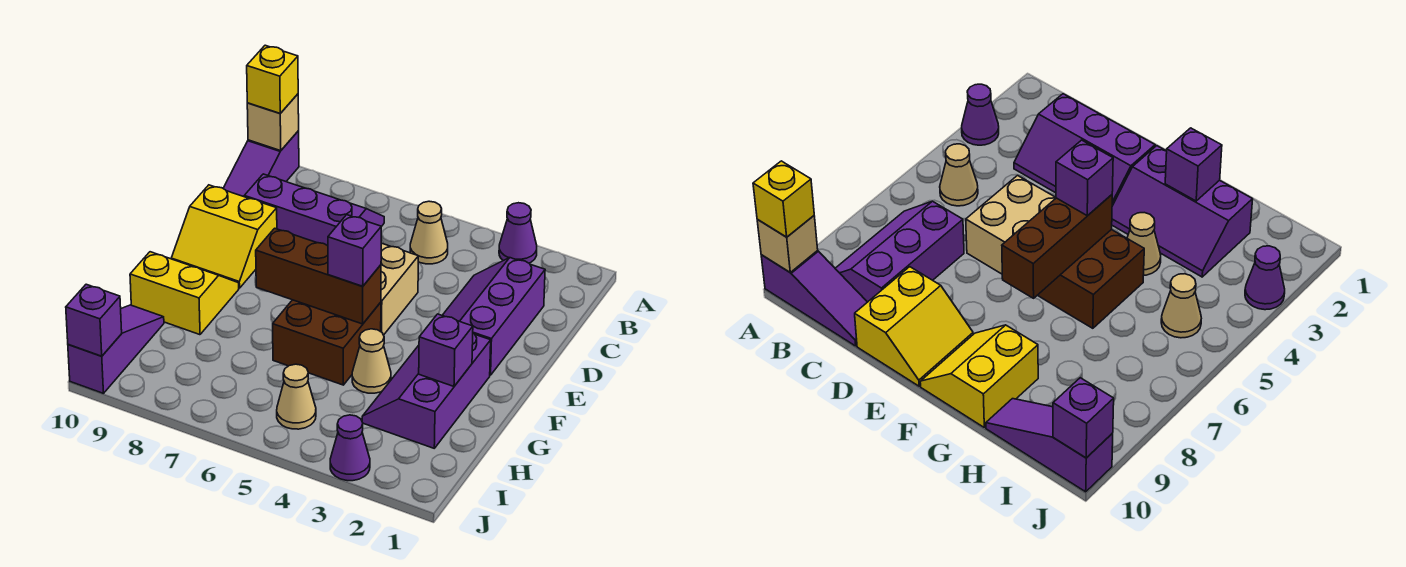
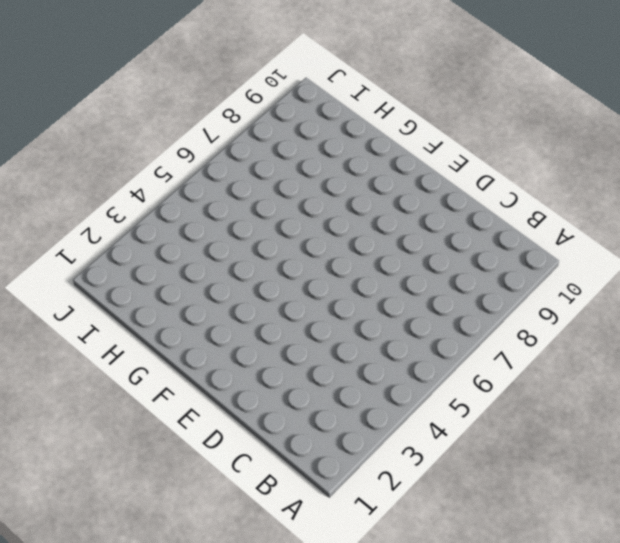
none -> purple 1x1 cone [499,203,537,263]
none -> purple 1x3 slope [223,131,299,197]
none -> tan 1x1 cone [410,201,448,264]

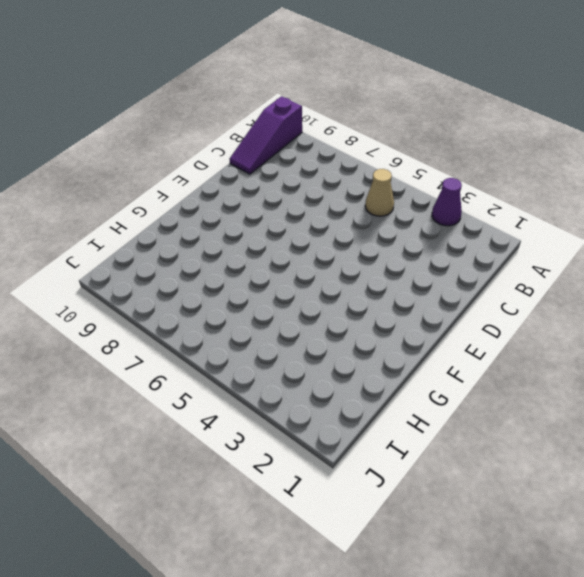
none -> purple 2x3 slope [244,174,384,246]
none -> purple 2x3 slope [442,258,545,375]
none -> tan 2x2 brick [381,243,418,335]

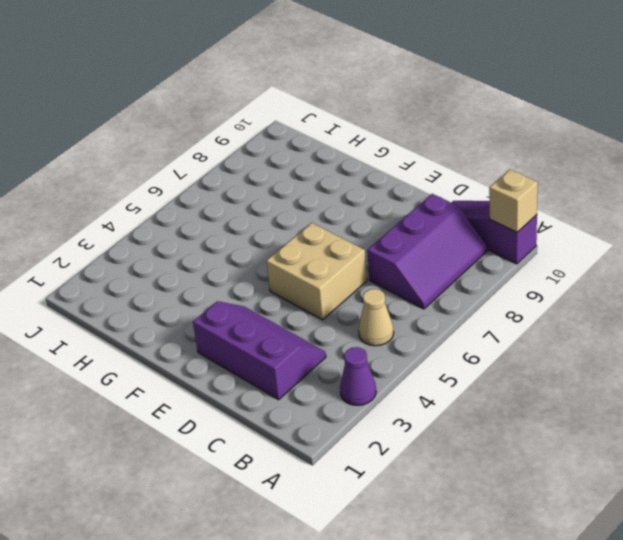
none -> yellow 2x2 slope [171,185,277,288]
none -> purple 2x3 slope [362,333,491,448]
none -> brown 2x2 brick [273,300,381,385]

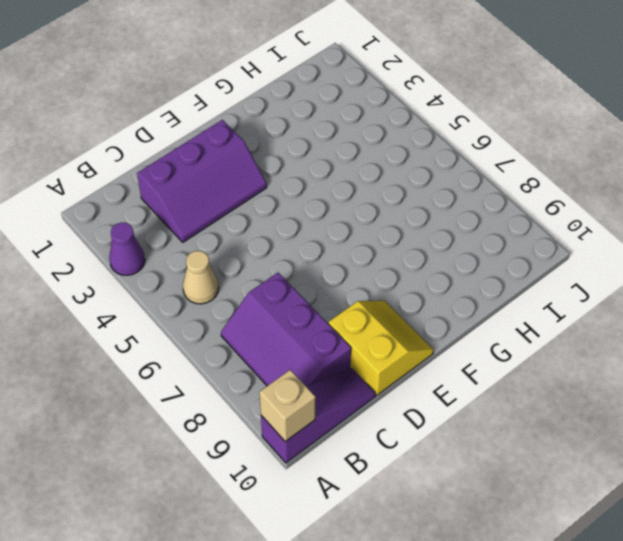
none -> tan 2x2 brick [381,243,418,335]
none -> purple 2x3 slope [362,333,491,448]
none -> brown 2x2 brick [273,300,381,385]

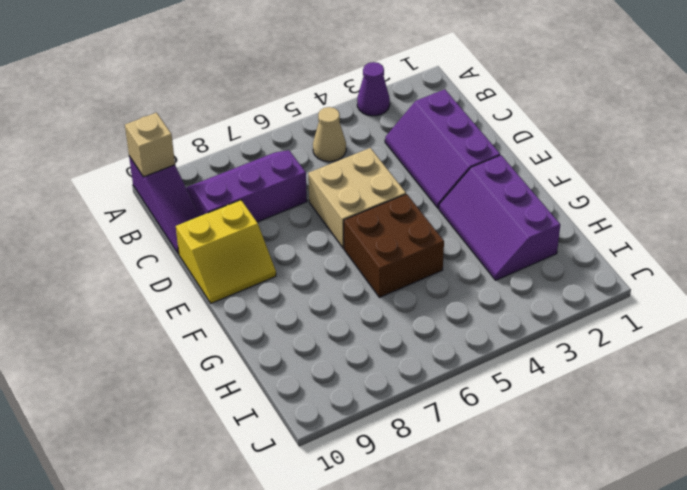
none -> yellow 2x2 slope [130,252,239,335]
none -> tan 1x1 cone [352,329,391,393]
none -> purple 1x3 slope [68,305,164,393]

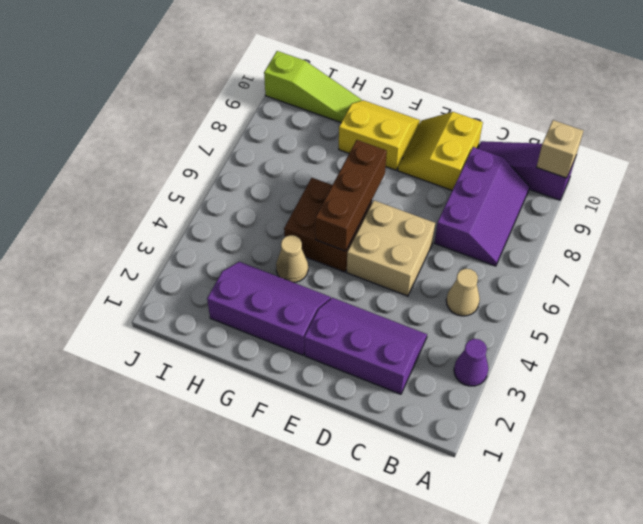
yellow 2x2 slope [339,100,420,170] -> yellow 2x2 slope turned to [130,252,239,335]
lime 1x3 slope [264,51,361,122] -> purple 1x3 slope [68,305,164,393]
none -> tan 1x1 cone [277,364,316,429]
none -> purple 1x1 cone [330,415,370,481]
none -> purple 1x1 brick [419,314,473,386]

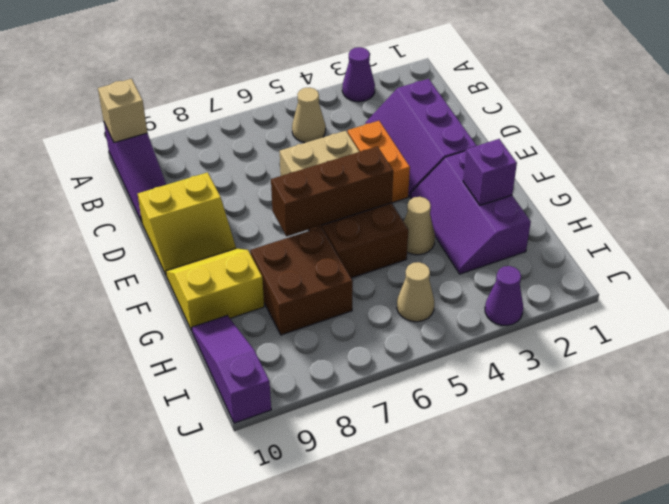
orange 1x2 brick [348,121,410,203] -> none
brown 2x2 brick [250,227,353,335] -> none
none -> purple 2x3 slope [244,174,384,246]
none -> purple 1x1 brick [66,284,122,356]
none -> yellow 1x1 brick [247,45,298,113]

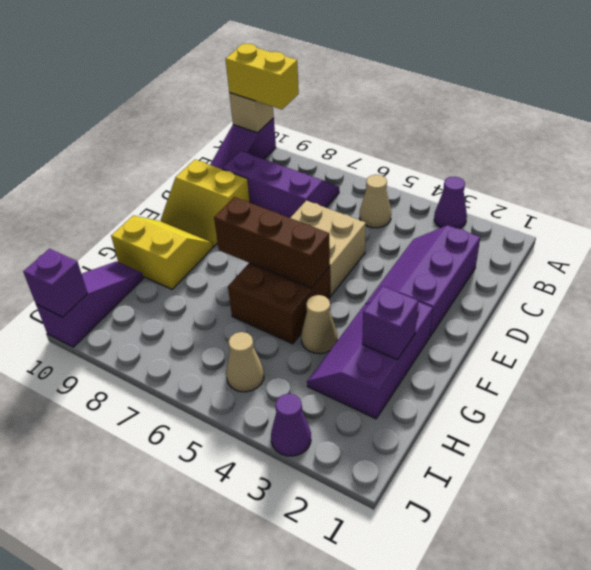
yellow 1x2 brick [226,44,299,109] -> yellow 1x1 brick [247,45,298,113]
none -> purple 1x1 brick [328,215,381,286]

